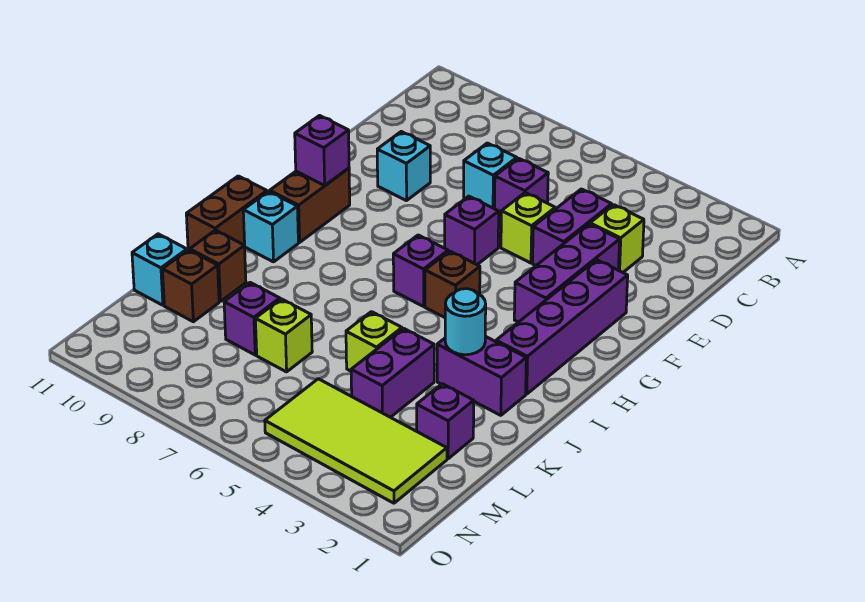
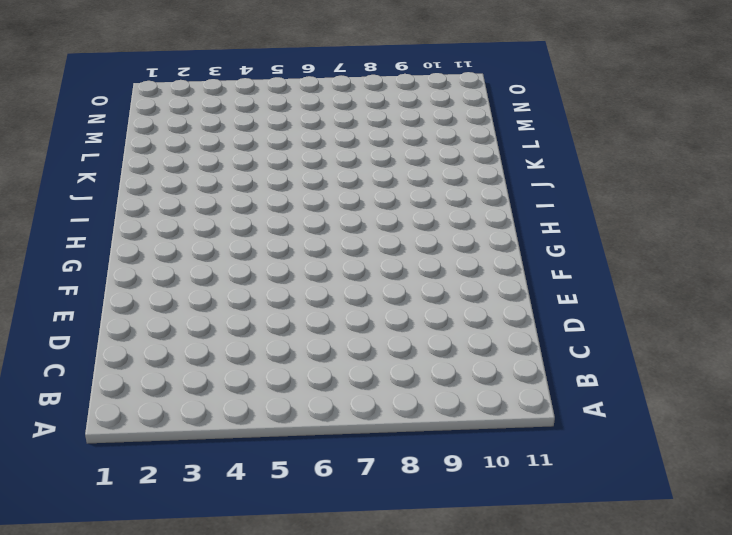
none -> lime 1x1 brick [590,205,644,272]
none -> purple 1x2 brick [533,189,612,266]
none -> purple 1x1 brick [495,158,548,216]

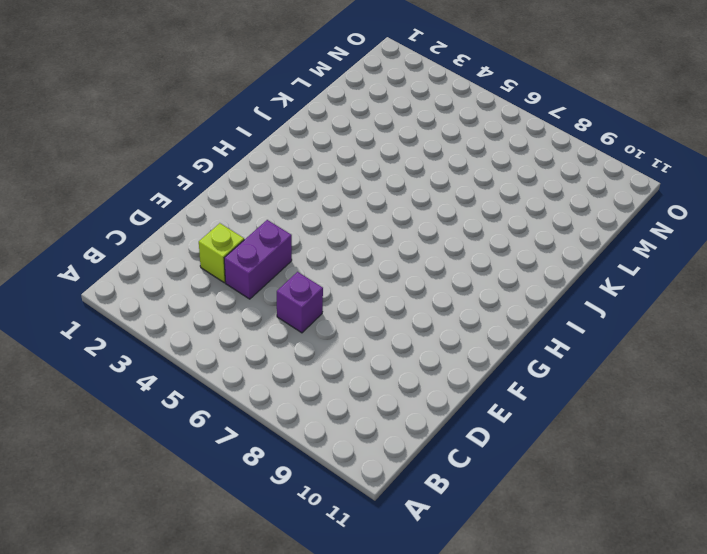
none -> cyan 1x1 brick [464,143,517,209]
none -> purple 1x3 brick [514,224,620,322]
none -> lime 1x1 brick [501,193,555,263]

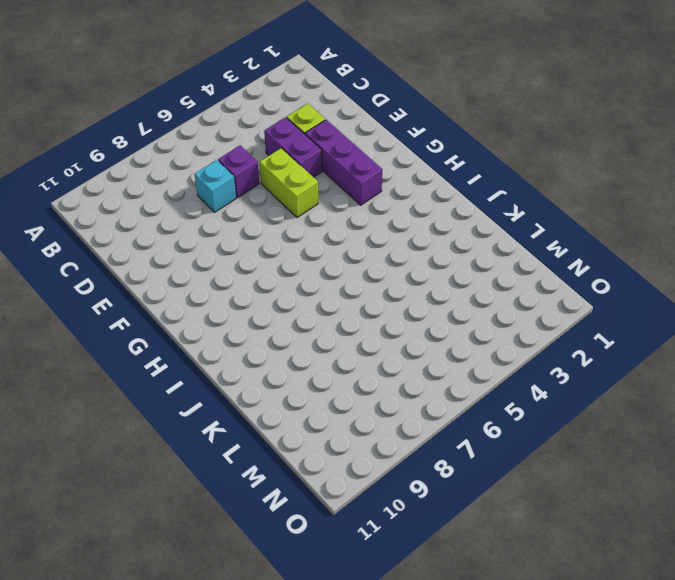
lime 1x2 brick [260,148,318,218] -> lime 1x1 brick [501,193,555,263]
none -> cyan 1x1 brick [377,132,430,201]
none -> purple 1x4 brick [496,260,628,394]
none -> purple 1x1 brick [445,196,499,265]

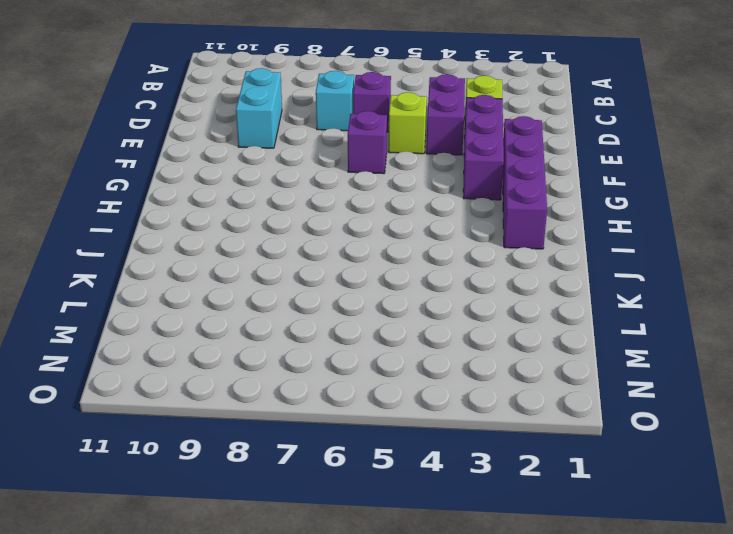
cyan 1x2 brick [236,68,282,148] -> cyan 1x1 brick [377,132,430,201]
none -> brown 1x2 brick [270,168,350,242]
none -> brown 1x1 brick [425,251,480,318]
none -> purple 1x1 brick [393,235,448,306]

